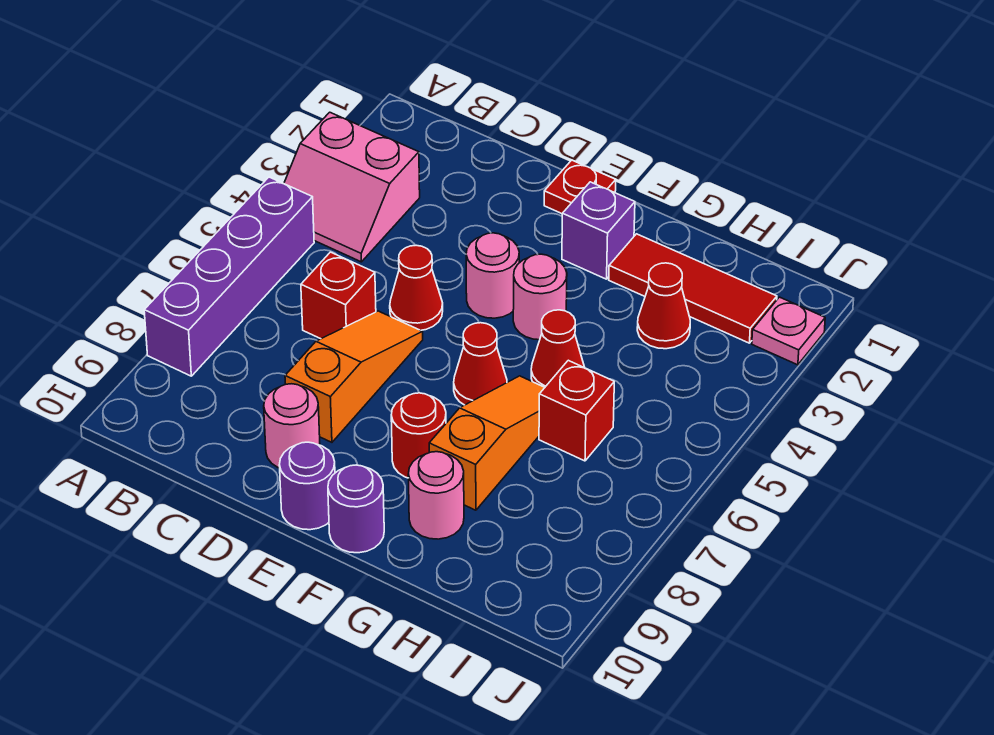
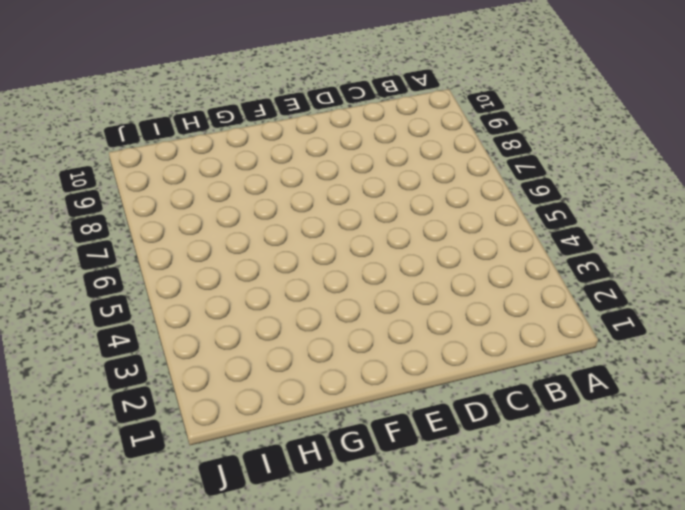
none -> pink 2x2 slope [284,112,420,262]
none -> purple 1x4 brick [144,177,314,376]
none -> red 1x1 brick [301,252,376,339]

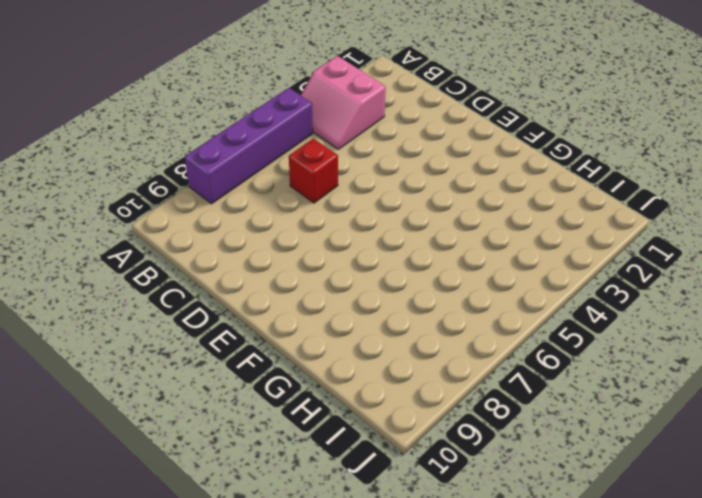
none -> red 1x1 cone [390,245,443,330]
none -> orange 1x3 slope [285,311,423,442]
none -> pink 1x1 round brick [264,384,320,468]

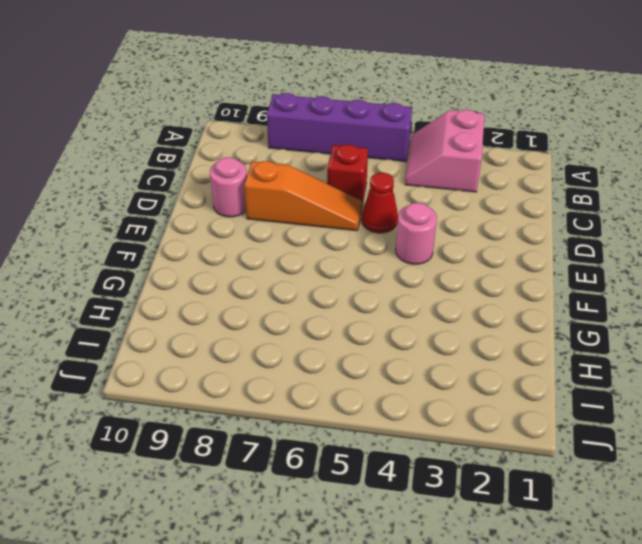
none -> red 1x1 plate [544,160,616,214]
none -> purple 1x1 round brick [279,442,335,530]
none -> purple 1x1 brick [562,182,635,279]

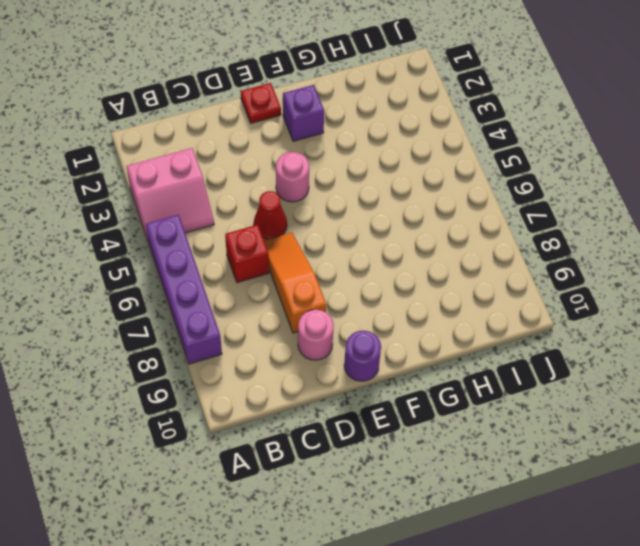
none -> pink 1x1 round brick [513,254,567,340]
none -> red 1x1 cone [454,323,507,405]
none -> red 1x1 round brick [391,393,446,478]

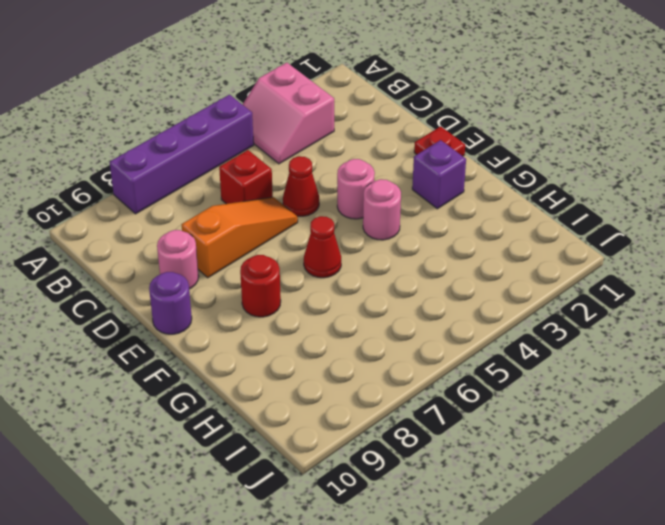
none -> purple 1x1 round brick [328,465,384,553]
none -> red 1x3 tile [609,234,777,343]
none -> red 1x1 cone [531,310,585,387]

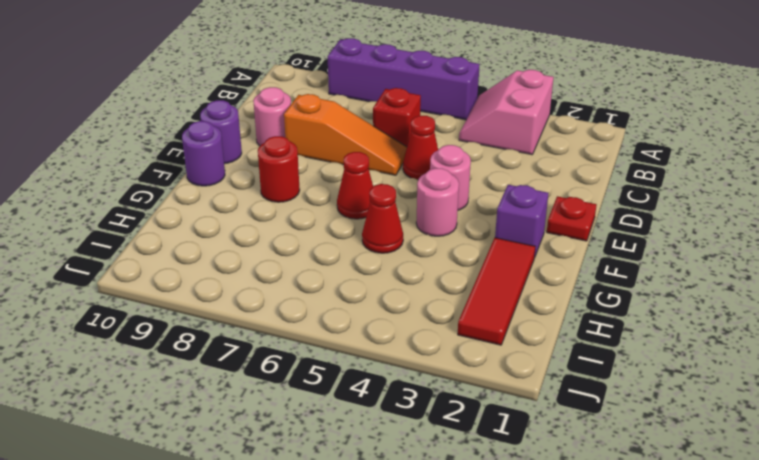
none -> orange 1x3 slope [429,376,545,510]
none -> pink 1x1 round brick [408,452,464,539]
none -> red 1x1 cone [637,263,690,349]

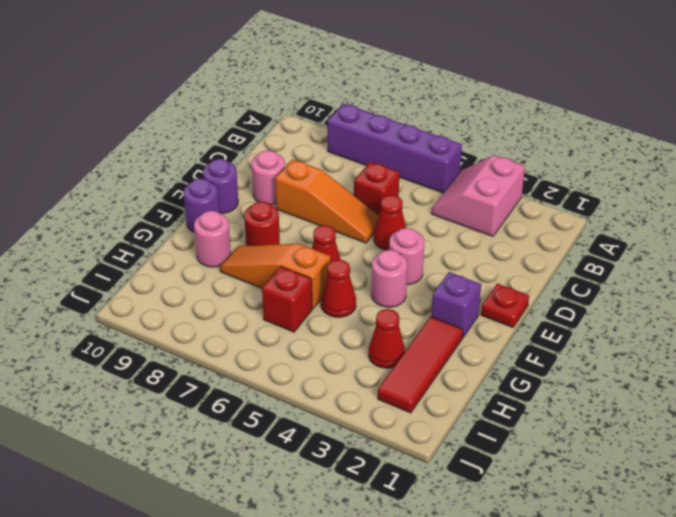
orange 1x3 slope [220,244,330,309] -> orange 1x3 slope turned to [429,376,545,510]
none -> pink 1x1 plate [752,297,825,365]

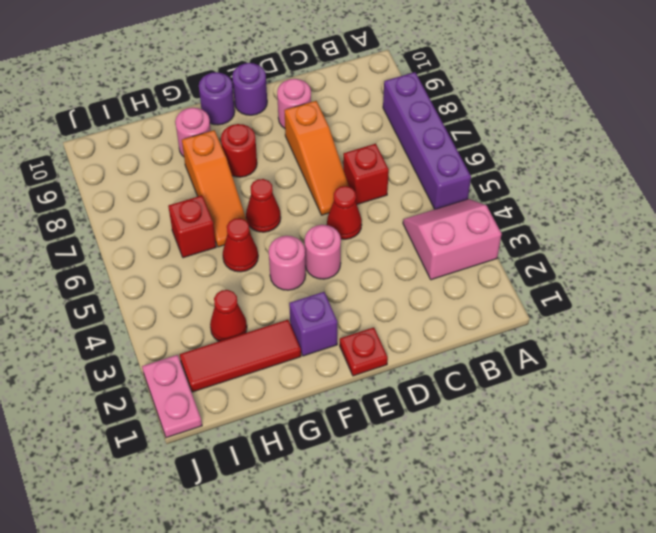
pink 1x2 plate [142,355,202,438] -> pink 1x1 plate [752,297,825,365]

